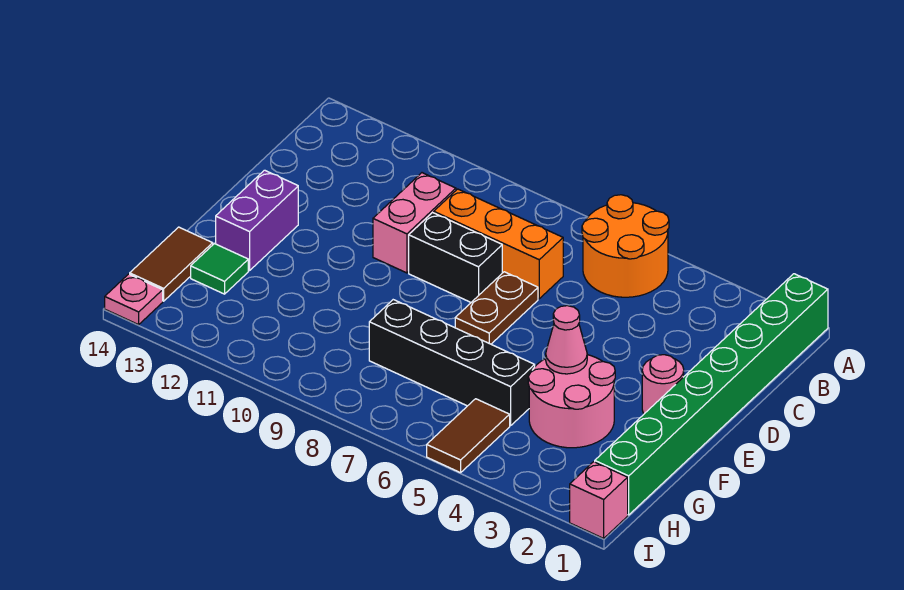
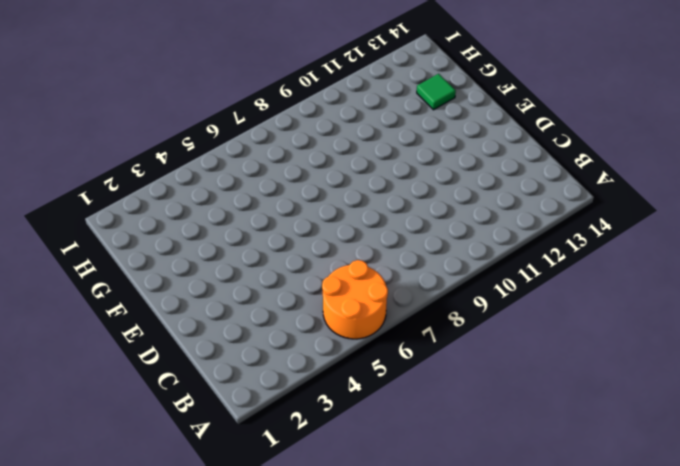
none -> green 1x8 brick [595,274,828,515]
none -> orange 1x3 brick [434,189,563,299]
none -> pink 1x2 brick [373,173,456,273]

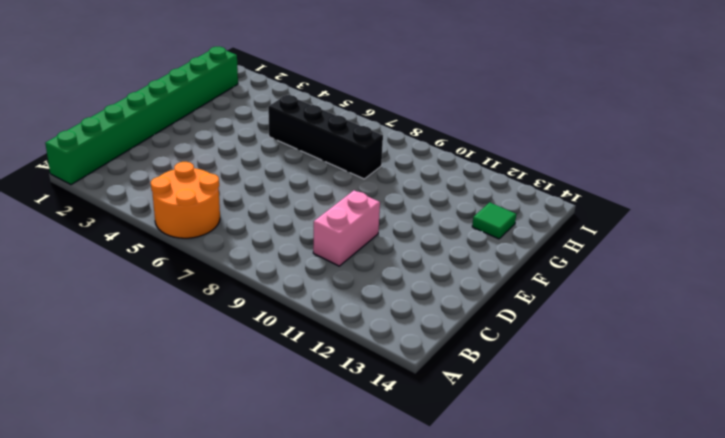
none -> orange 1x3 brick [434,189,563,299]
none -> brown 1x2 plate [455,272,538,344]
none -> black 1x2 brick [409,213,502,302]

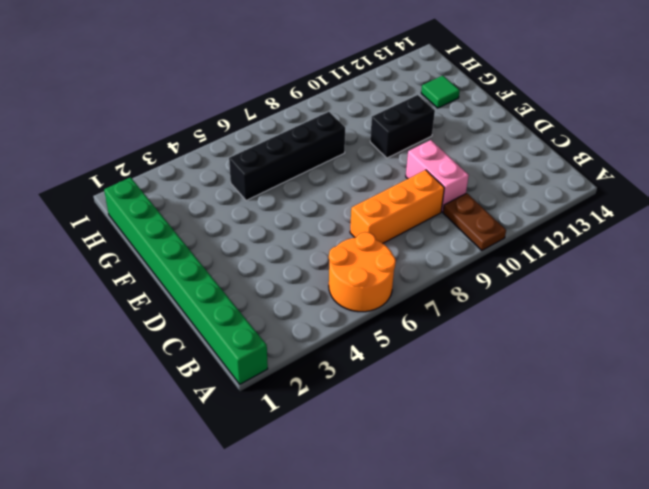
brown 1x2 plate [443,193,506,251] -> brown 1x2 plate moved to [455,272,538,344]
black 1x2 brick [370,95,435,158] -> black 1x2 brick moved to [409,213,502,302]
none -> pink 1x1 round brick [642,355,684,414]
none -> purple 1x2 brick [216,170,298,271]
none -> pink 2x2 round brick [528,355,615,448]

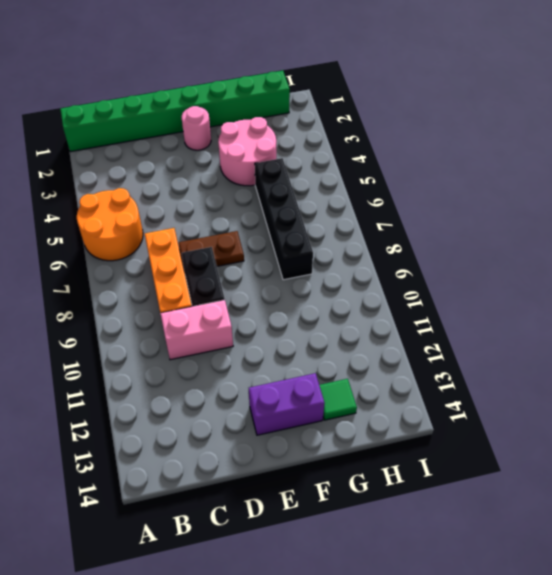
none -> brown 1x2 tile [130,227,213,301]
none -> brown 1x2 tile [427,399,510,473]
none -> pink 1x1 brick [570,462,628,538]

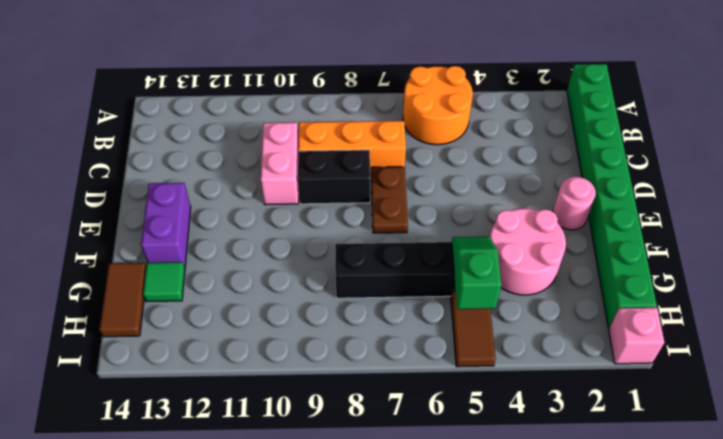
green 1x2 slope [452,237,501,309] -> none
none -> pink 1x1 plate [105,274,163,325]
none -> pink 1x1 cone [546,306,587,374]

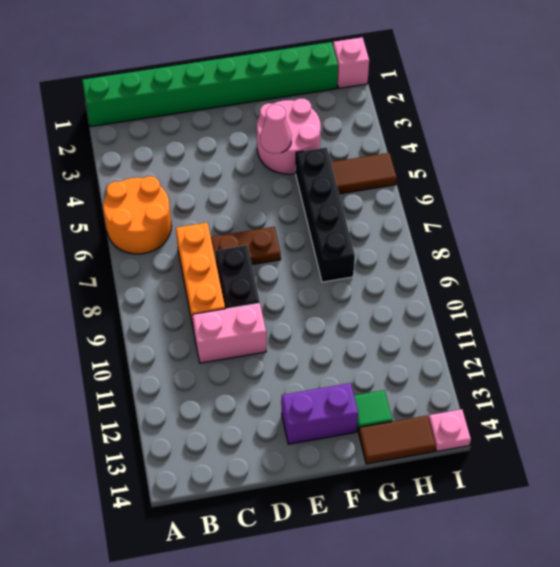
none -> pink 1x1 round brick [642,355,684,414]

